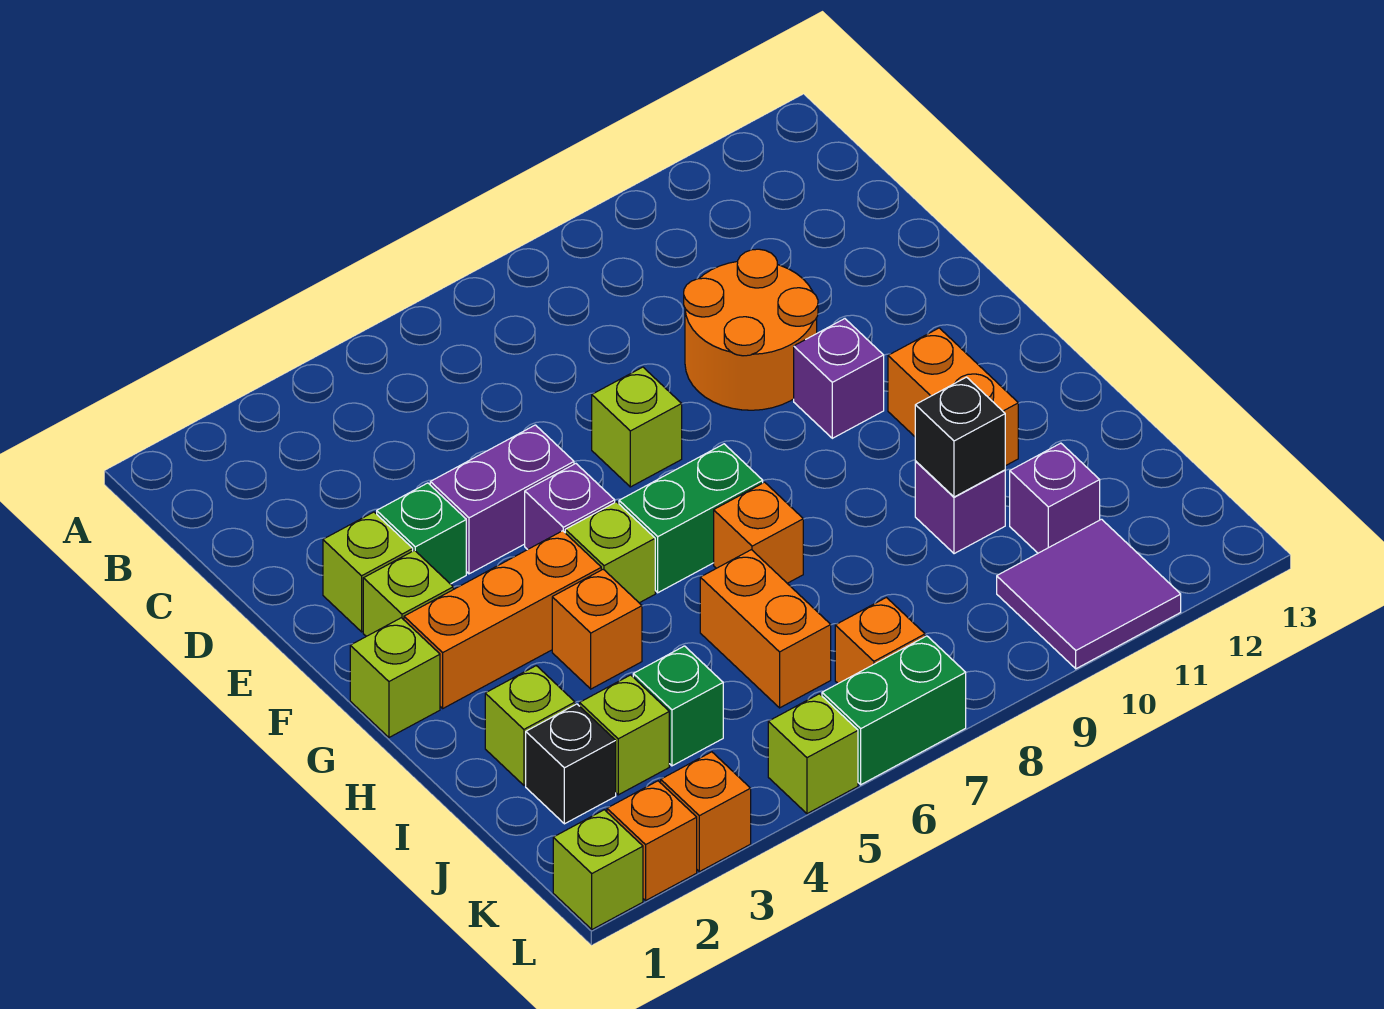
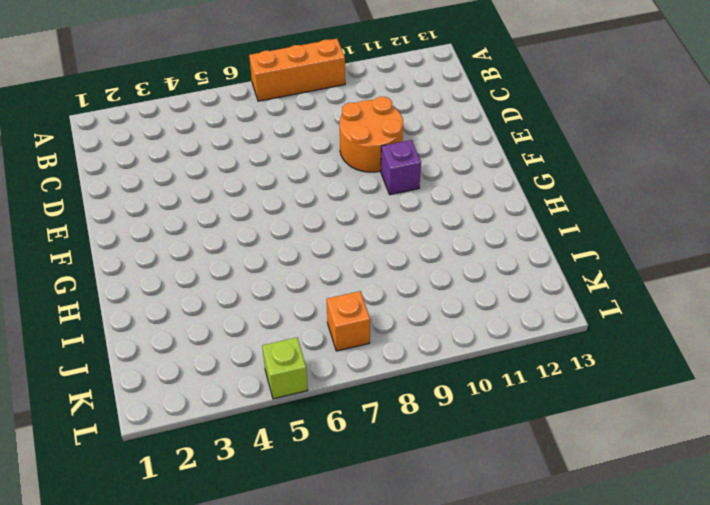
orange 1x3 brick [249,39,345,101] -> orange 1x3 brick moved to [404,531,601,708]
none -> lime 1x1 brick [323,512,413,632]
none -> green 1x1 brick [377,483,466,584]
none -> purple 1x2 brick [430,425,574,574]
none -> lime 1x1 brick [592,367,682,487]

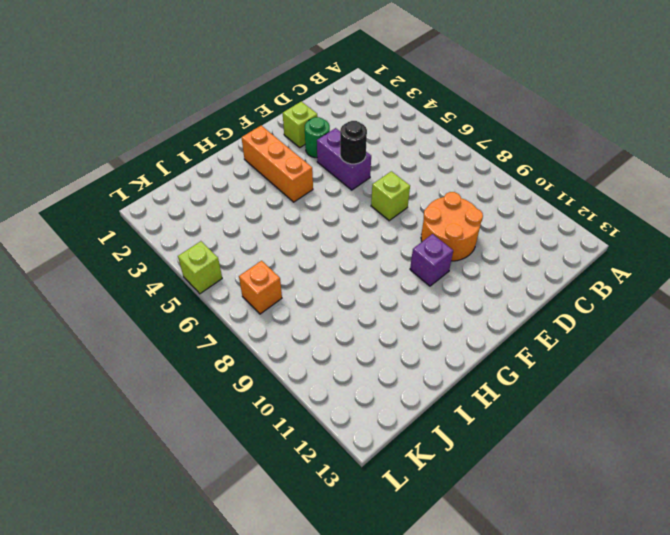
green 1x1 round brick [305,117,330,158] -> green 1x1 brick [377,483,466,584]
black 1x1 round brick [340,121,367,164] -> none
none -> lime 1x1 brick [363,550,453,636]
none -> purple 1x1 brick [525,464,615,550]
none -> lime 1x1 brick [350,618,440,737]
none -> lime 1x1 brick [565,502,655,603]

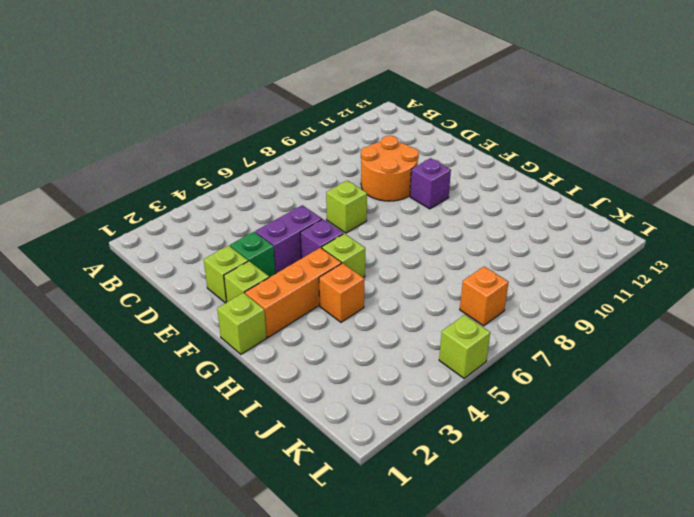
none -> green 1x2 brick [619,444,763,593]
none -> orange 1x2 brick [888,328,1018,466]
none -> orange 1x1 brick [714,482,803,583]
none -> lime 1x1 brick [485,666,575,785]

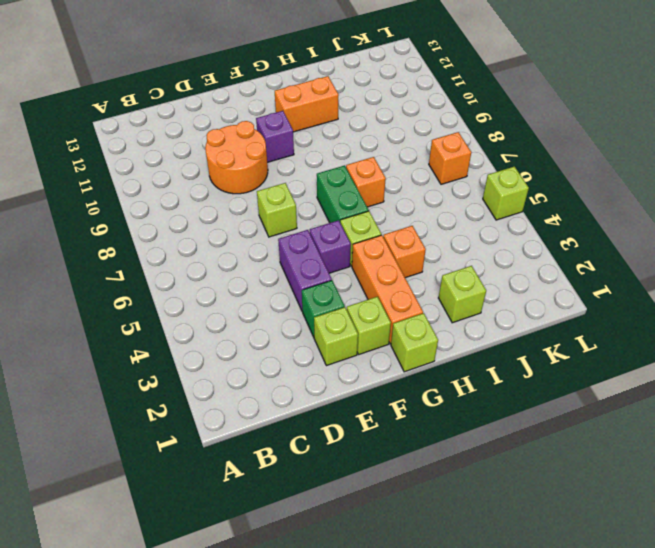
none -> orange 1x2 brick [700,550,831,708]
none -> purple 1x1 brick [915,462,1005,554]
none -> black 1x1 brick [526,704,616,824]
none -> lime 1x1 brick [580,675,669,795]

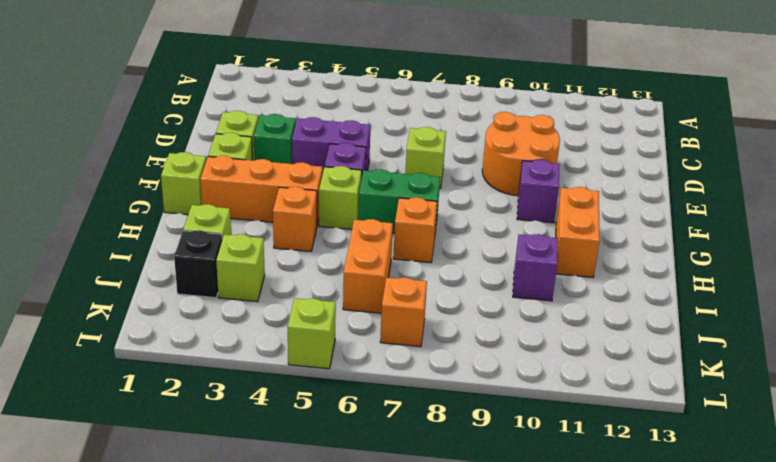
none -> green 1x1 brick [633,646,723,766]
none -> purple 1x1 brick [1010,443,1100,553]
none -> purple 2x2 tile [997,519,1181,669]
none -> lime 1x1 brick [553,810,643,929]

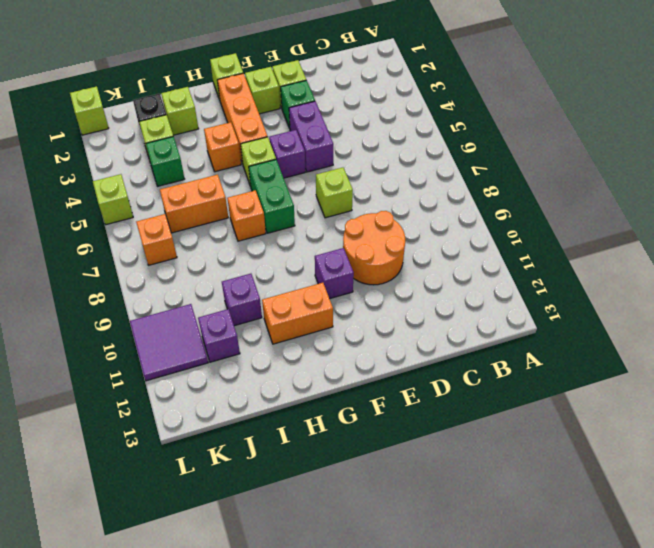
none -> orange 1x1 brick [607,781,697,900]
none -> orange 1x1 brick [661,752,751,872]
none -> green 1x2 brick [822,636,966,785]
none -> black 1x1 brick [915,377,1005,497]

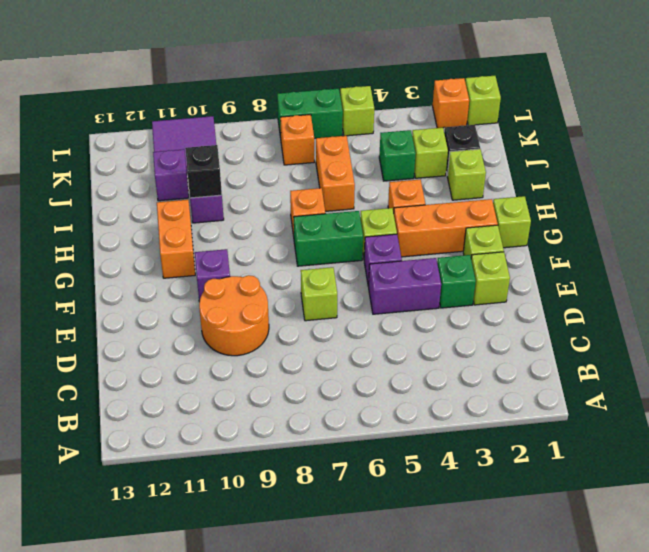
none -> orange 1x1 brick [661,752,751,872]

